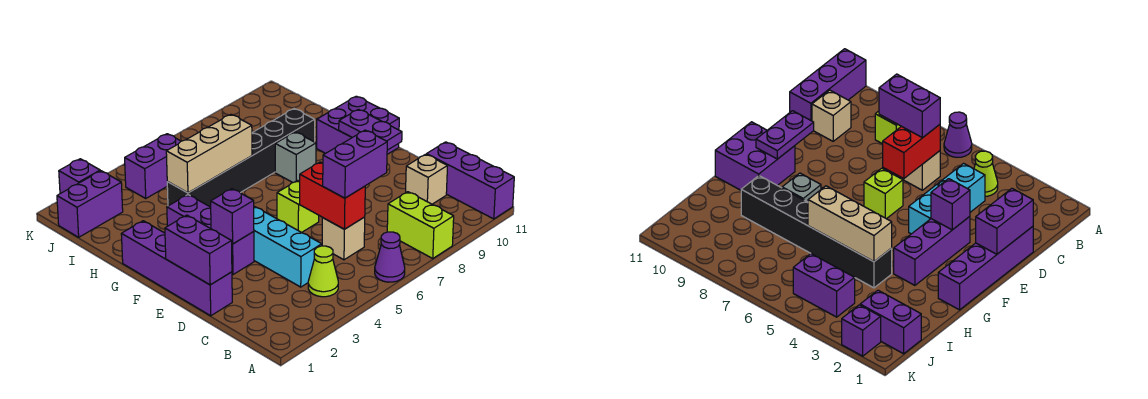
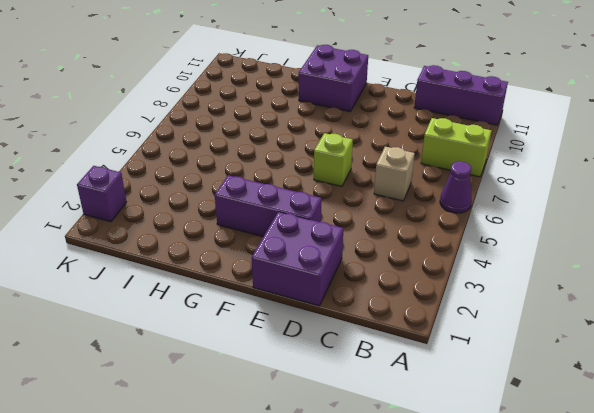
purple 2x2 brick [252,212,344,306] -> purple 1x4 brick [121,221,232,316]
none -> lime 1x1 cone [308,246,338,297]
none -> cyan 1x3 brick [254,206,322,287]
none -> tan 1x1 brick [406,154,447,204]

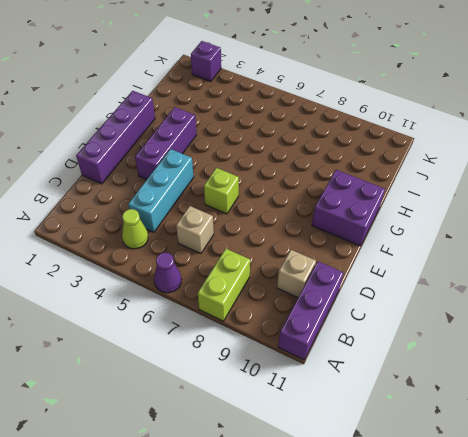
none -> grey 1x1 brick [275,132,316,183]
none -> black 1x6 brick [167,109,315,207]
none -> purple 1x2 brick [57,171,123,237]

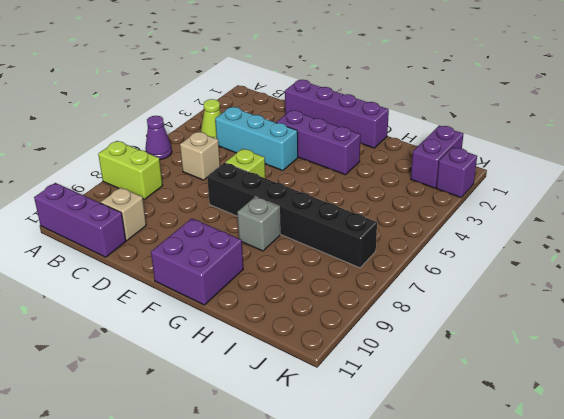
black 1x6 brick [207,163,377,268] -> black 1x6 brick turned to [167,109,315,207]
none -> purple 1x2 brick [125,134,181,198]
none -> red 1x2 brick [300,162,365,229]
none -> purple 1x2 brick [165,215,232,285]

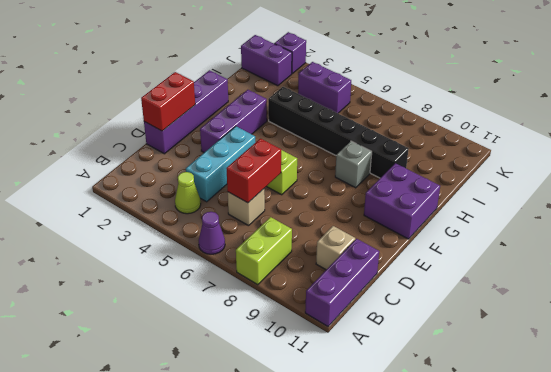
red 1x2 brick [141,72,195,131] -> purple 1x2 brick [165,215,232,285]
none -> purple 1x1 brick [211,189,254,244]
none -> purple 1x2 plate [339,109,402,150]
none -> tan 1x3 brick [166,114,252,193]

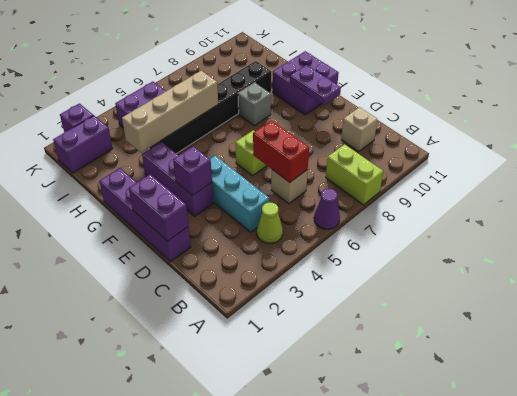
tan 1x4 brick [122,71,218,153] -> tan 1x3 brick [166,114,252,193]
none -> purple 1x3 brick [427,142,514,219]
none -> purple 1x2 brick [323,130,387,198]

